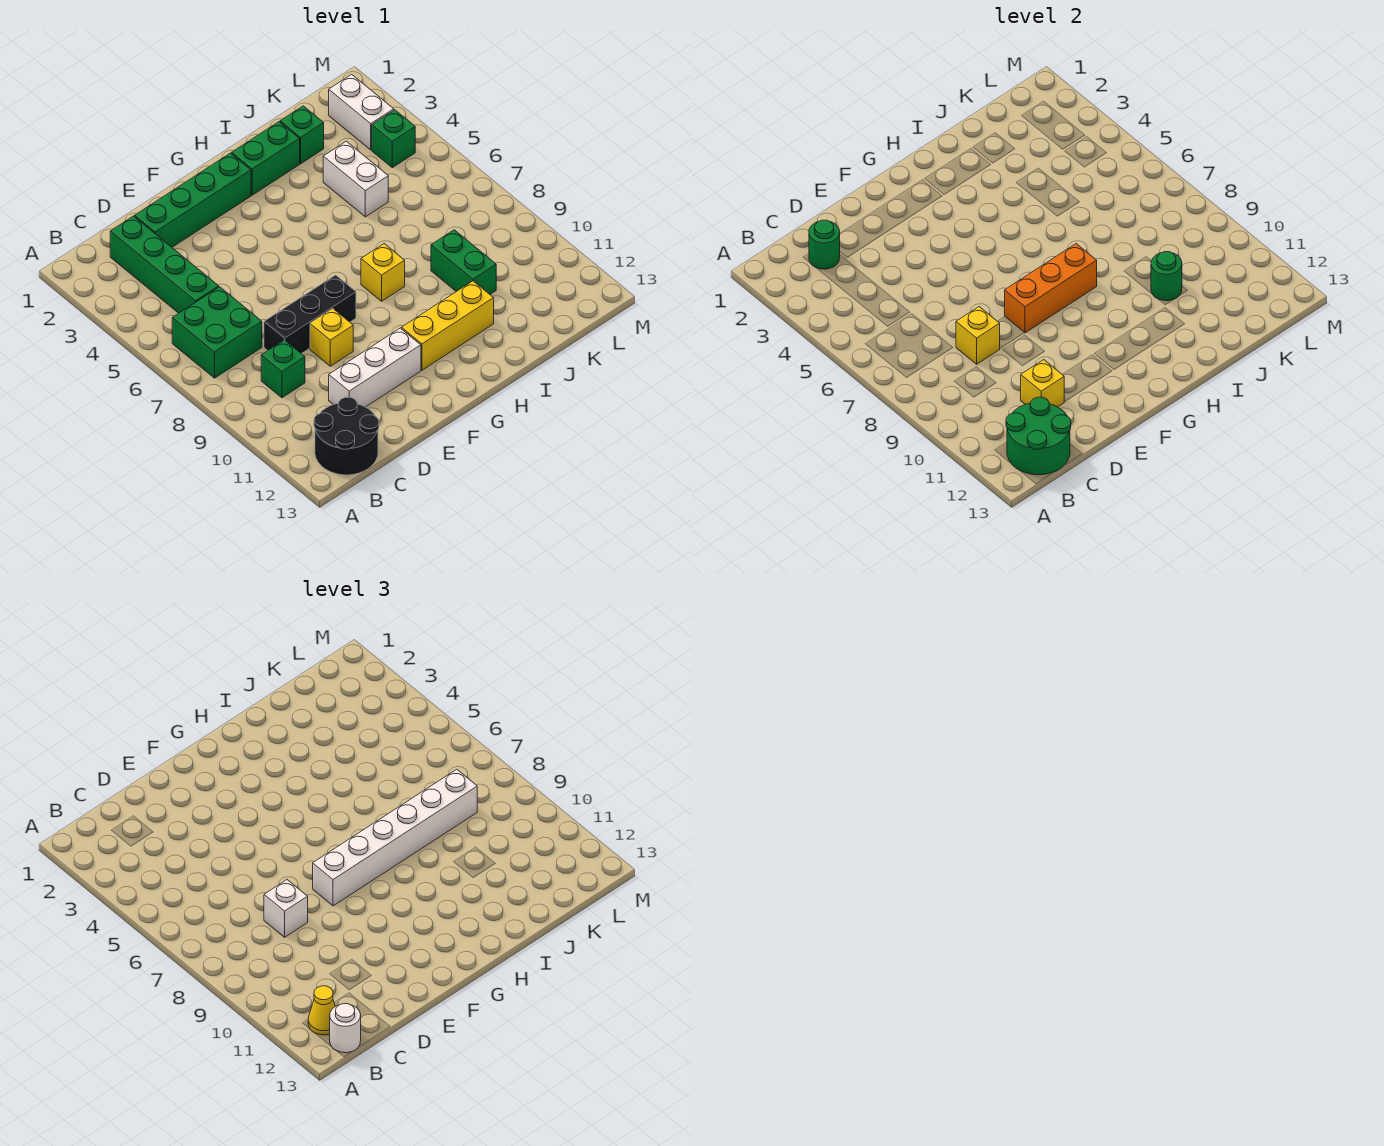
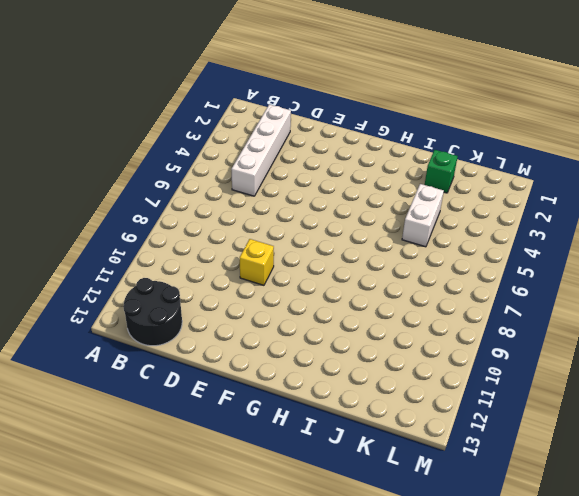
white 1x4 brick [231,104,291,196] -> green 1x4 brick [110,216,219,313]
none -> green 2x2 brick [172,287,262,378]
none -> green 1x1 brick [261,340,305,398]
none -> green 1x4 brick [135,153,251,247]

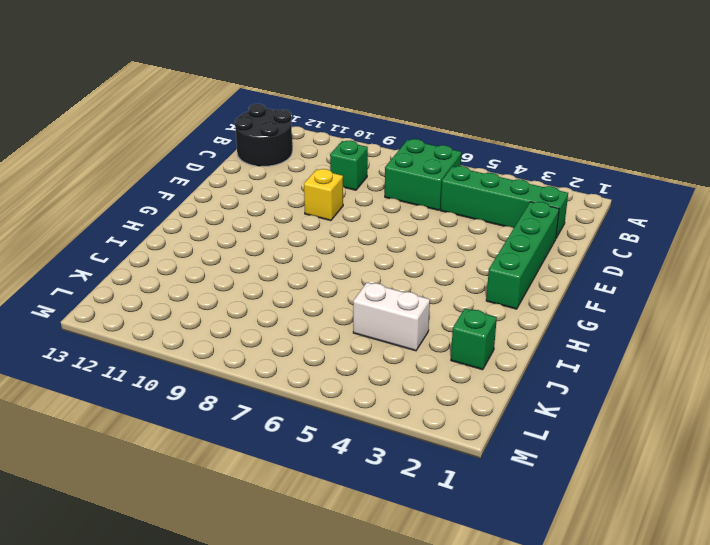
none -> black 1x3 brick [264,275,356,354]
none -> white 1x3 brick [329,328,421,407]
none -> yellow 1x3 brick [401,281,494,370]

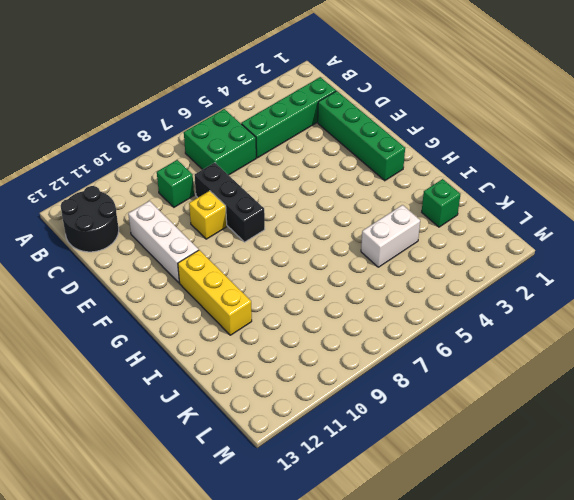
none -> green 1x2 brick [232,122,300,195]
none -> yellow 1x1 brick [361,244,405,301]
none -> green 1x2 brick [431,230,496,294]

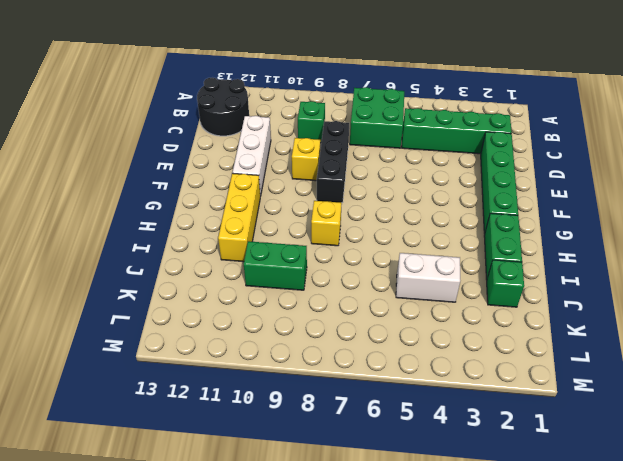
none -> white 1x2 brick [329,74,394,150]
none -> green 1x1 brick [372,110,415,168]
none -> green 2x2 round brick [1006,397,1071,475]

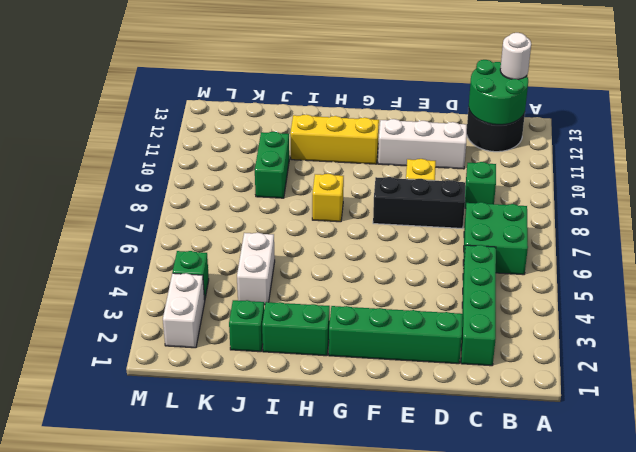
none -> green 1x1 round brick [809,220,840,269]
none -> yellow 1x1 brick [956,307,1000,364]
none -> yellow 1x1 brick [1021,360,1064,407]

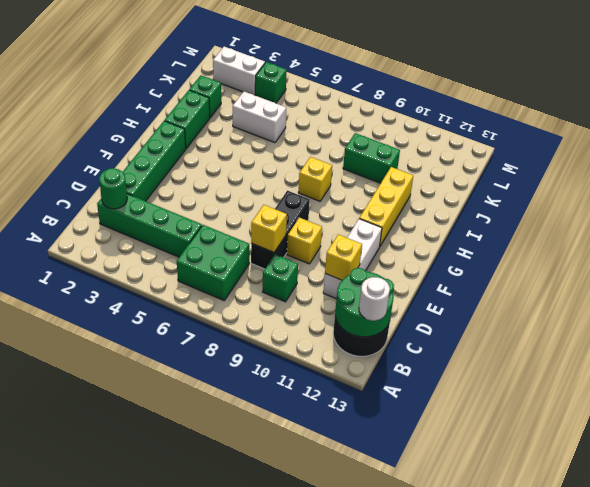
none -> orange 1x3 brick [1005,244,1097,333]
none -> green 1x1 round brick [1151,252,1182,301]
none -> yellow 1x1 cone [308,986,335,1035]

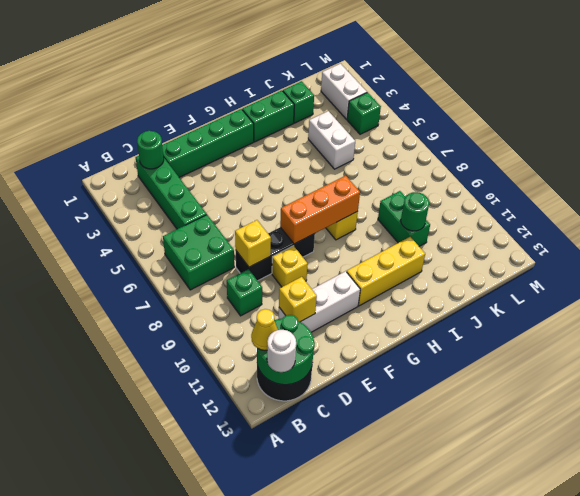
none -> white 1x1 brick [264,880,308,937]
none -> white 1x6 brick [313,769,477,906]

